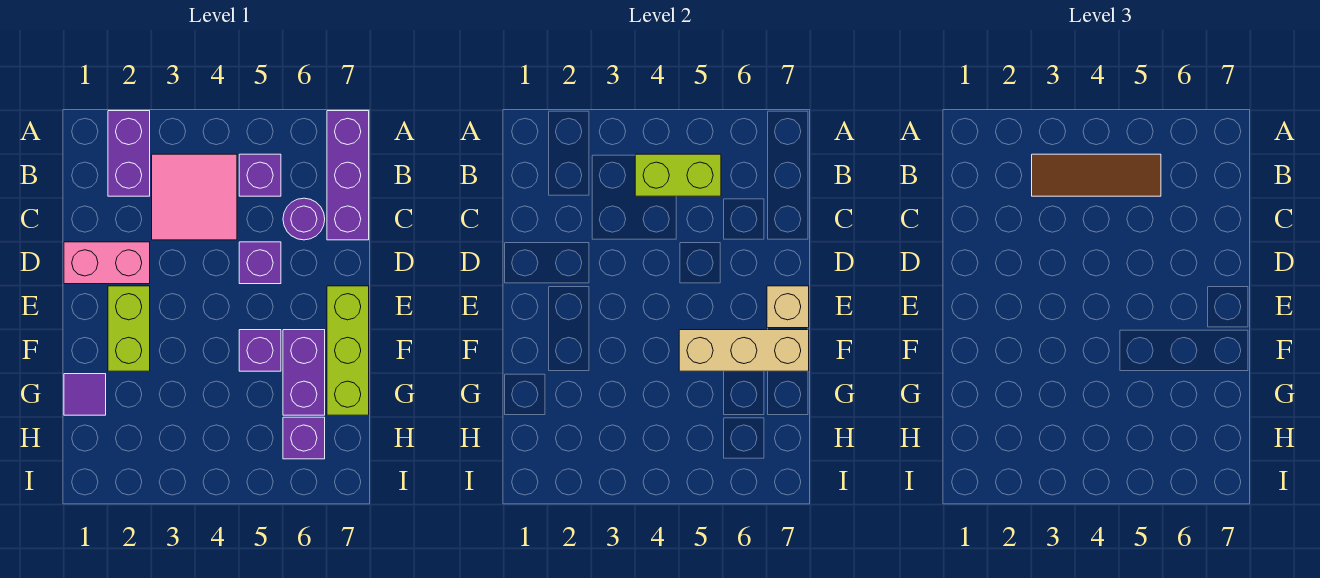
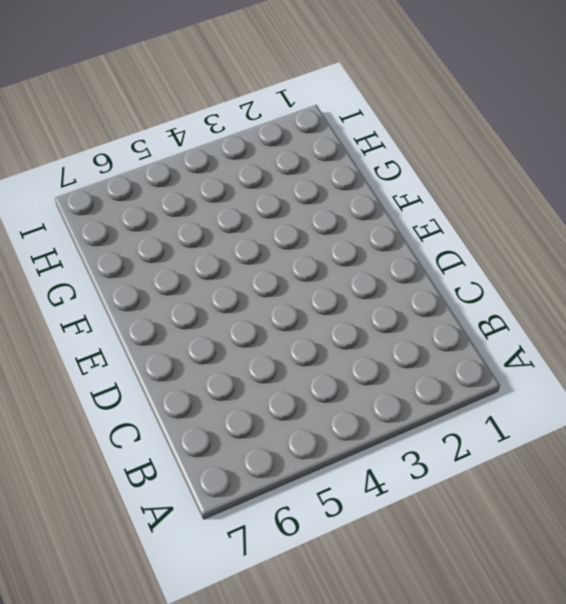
none -> purple 1x2 brick [108,111,150,196]
none -> purple 1x3 brick [327,111,369,240]
none -> pink 2x2 tile [152,154,237,240]

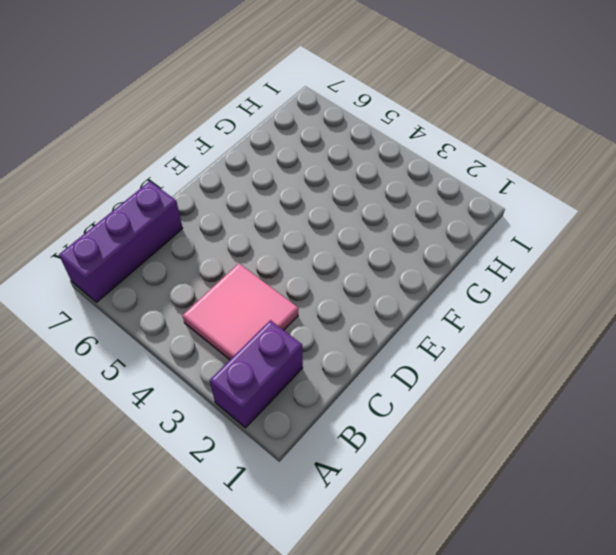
none -> purple 1x1 brick [239,154,281,196]
none -> purple 1x1 round brick [283,198,325,240]
none -> pink 1x2 brick [64,242,150,284]

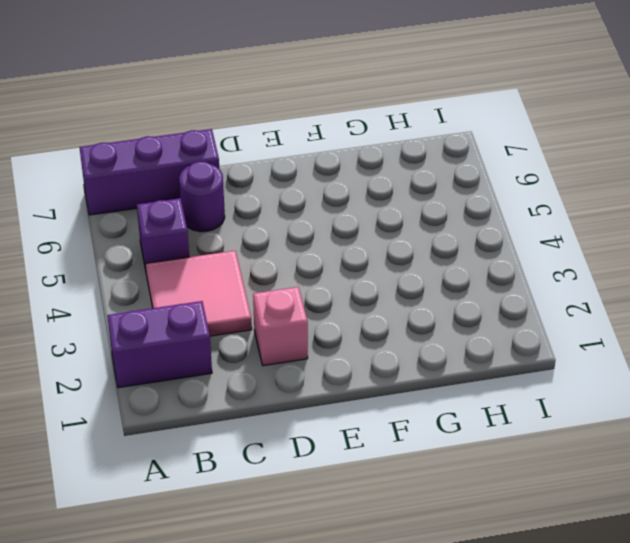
pink 1x1 brick [253,287,308,366] -> pink 1x2 brick [64,242,150,284]
none -> purple 1x1 brick [239,242,281,284]
none -> lime 1x2 brick [108,286,150,371]
none -> lime 1x3 brick [327,286,369,415]

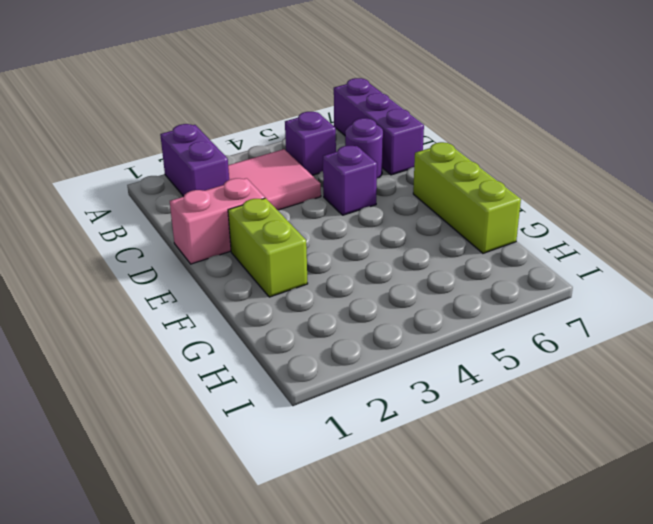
none -> purple 1x1 brick [239,330,281,371]
none -> purple 1x2 brick [283,330,325,415]
none -> purple 1x1 tile [64,374,106,415]

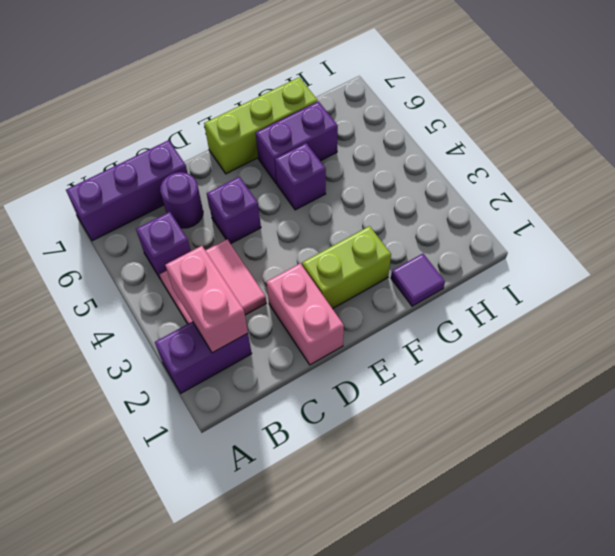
pink 1x2 brick [166,246,248,353] -> none
none -> purple 1x1 brick [283,417,325,459]
none -> lime 1x2 brick [635,154,721,196]
none -> tan 1x1 brick [767,286,809,328]

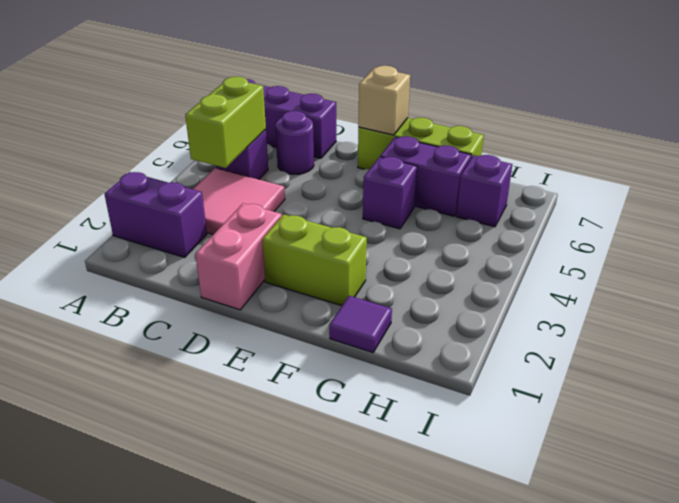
none -> purple 1x1 brick [239,242,281,284]
none -> tan 1x3 brick [679,330,809,371]
none -> brown 1x3 tile [1032,154,1161,196]

